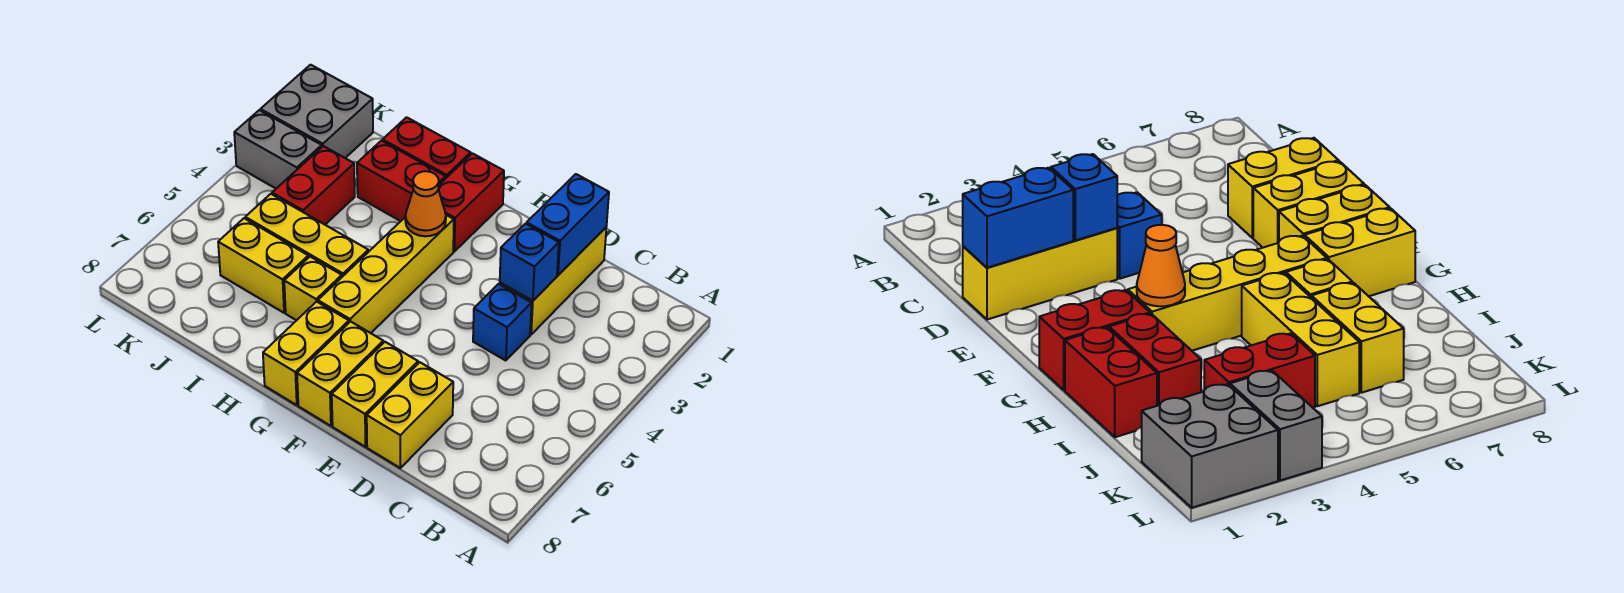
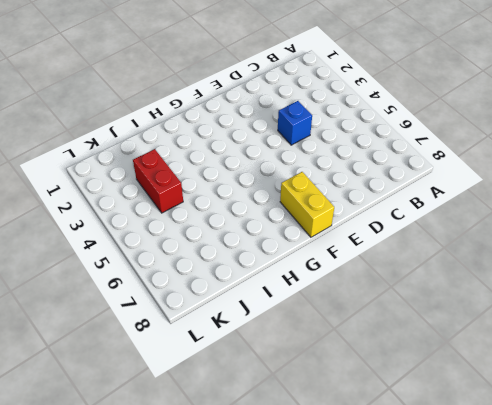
none -> yellow 1x3 brick [500,228,606,334]
none -> yellow 1x2 brick [367,362,453,468]
none -> yellow 1x2 brick [332,342,418,447]

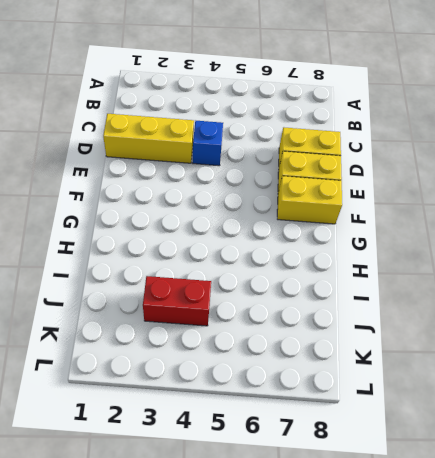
none -> red 1x2 brick [438,153,504,251]
none -> yellow 1x4 brick [318,215,454,333]
none -> yellow 1x2 brick [263,301,349,405]

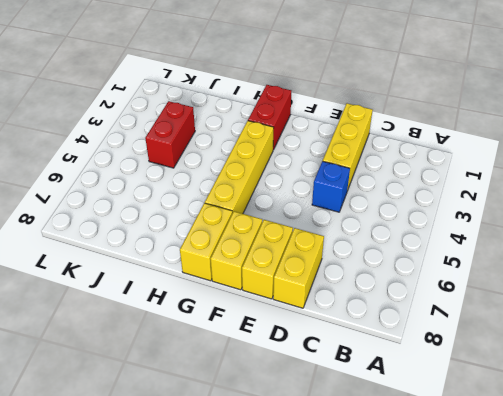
none -> red 1x2 brick [383,117,471,178]
none -> red 1x2 brick [357,141,446,221]
none -> yellow 1x3 brick [245,194,368,277]

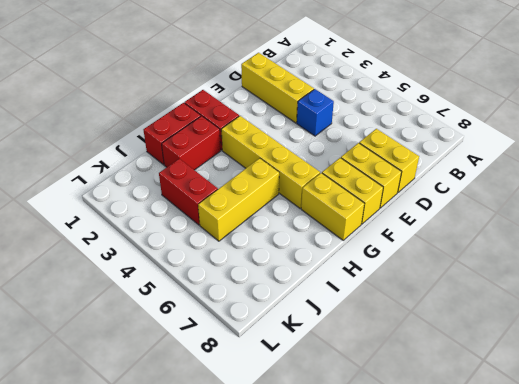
none -> yellow 1x1 brick [284,257,342,320]
none -> yellow 1x2 brick [218,218,308,313]
none -> grey 2x2 brick [260,65,373,158]

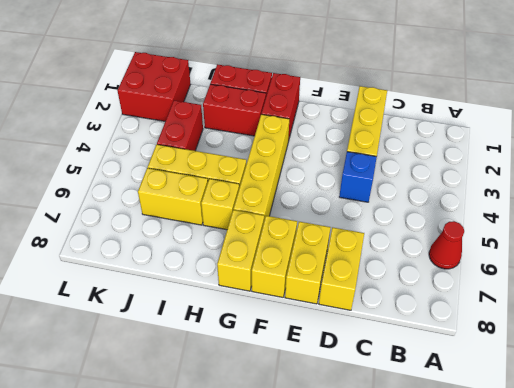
red 1x1 cone [429,221,464,269] -> none
red 2x2 brick [117,52,191,121] -> grey 2x2 brick [260,65,373,158]
none -> grey 1x2 brick [234,110,322,188]
none -> blue 1x2 brick [527,174,609,275]
none -> blue 1x1 brick [500,224,559,301]

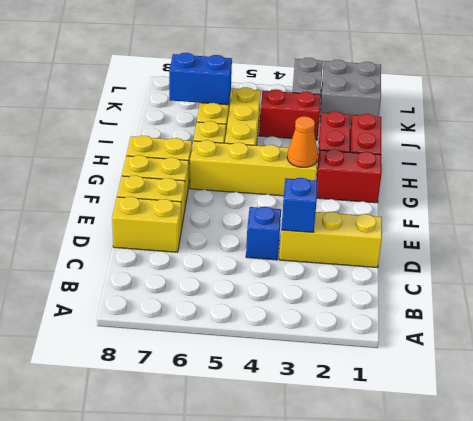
blue 1x2 brick [169,53,232,105] -> blue 1x2 brick moved to [527,174,609,275]

